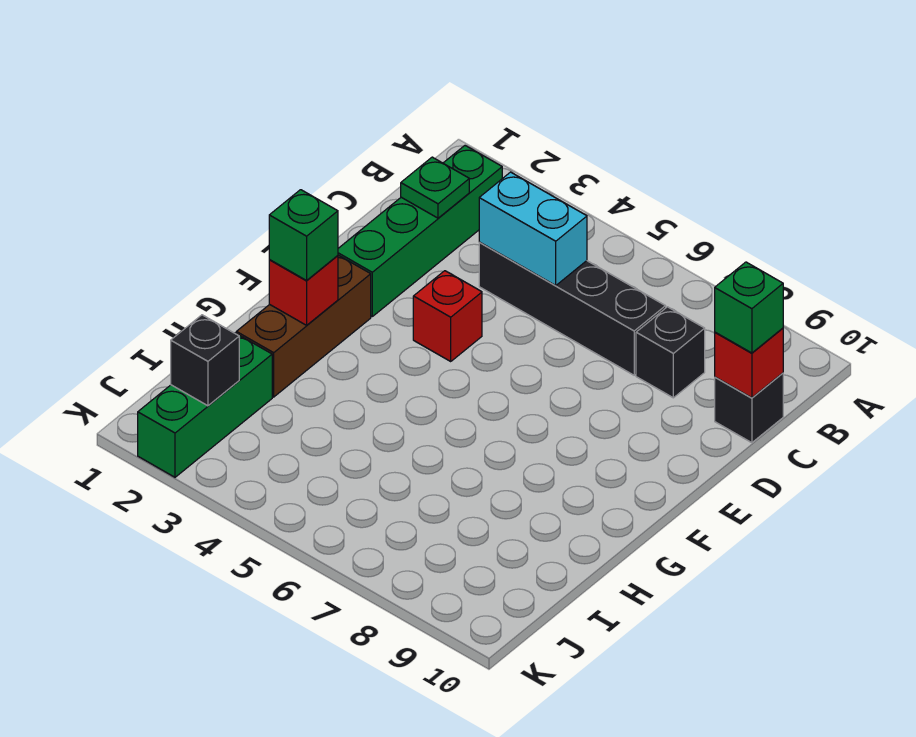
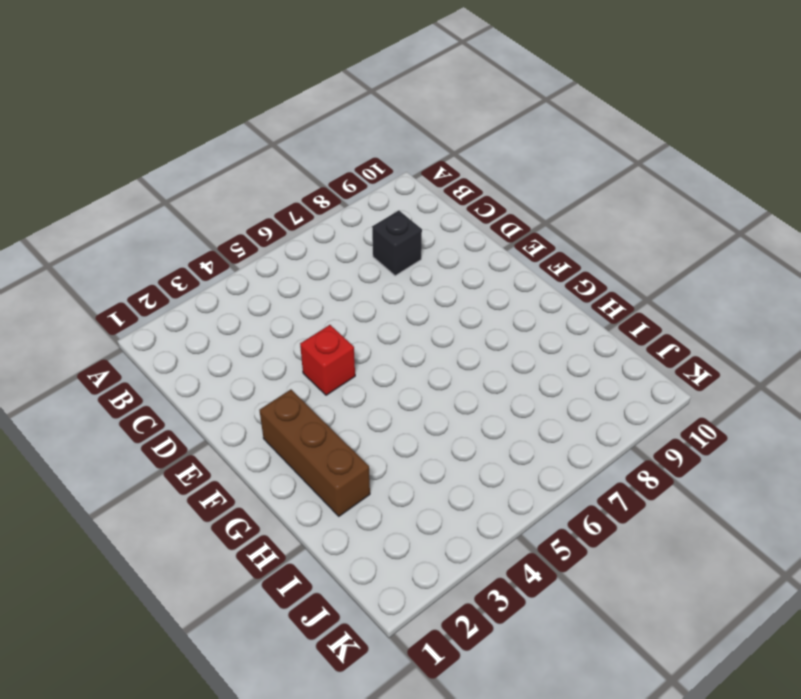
none -> green 1x4 brick [338,146,502,316]
none -> black 1x4 brick [479,243,666,375]
none -> black 1x1 brick [715,373,783,443]

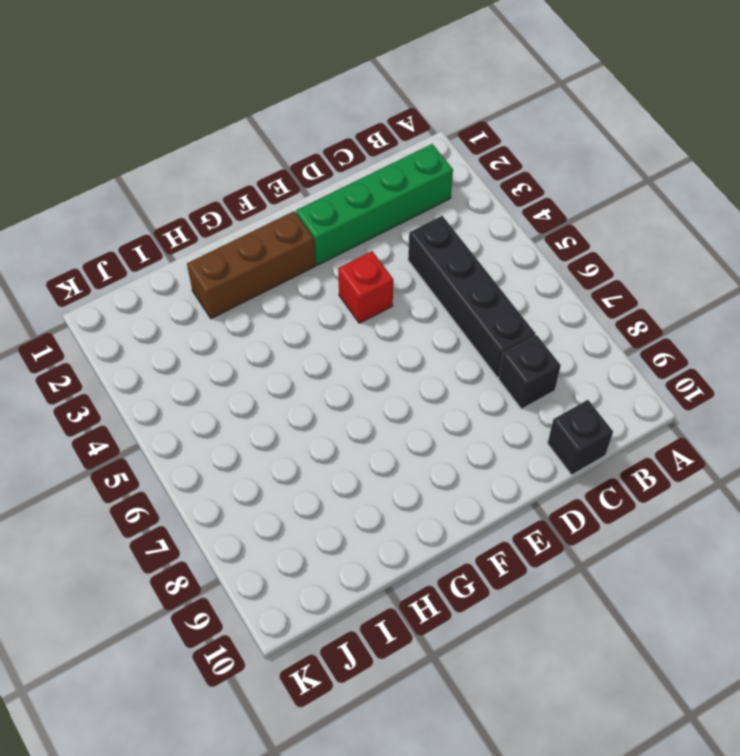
none -> green 1x3 brick [138,333,272,477]
none -> green 1x1 plate [401,157,469,218]
none -> cyan 1x2 brick [479,172,587,285]

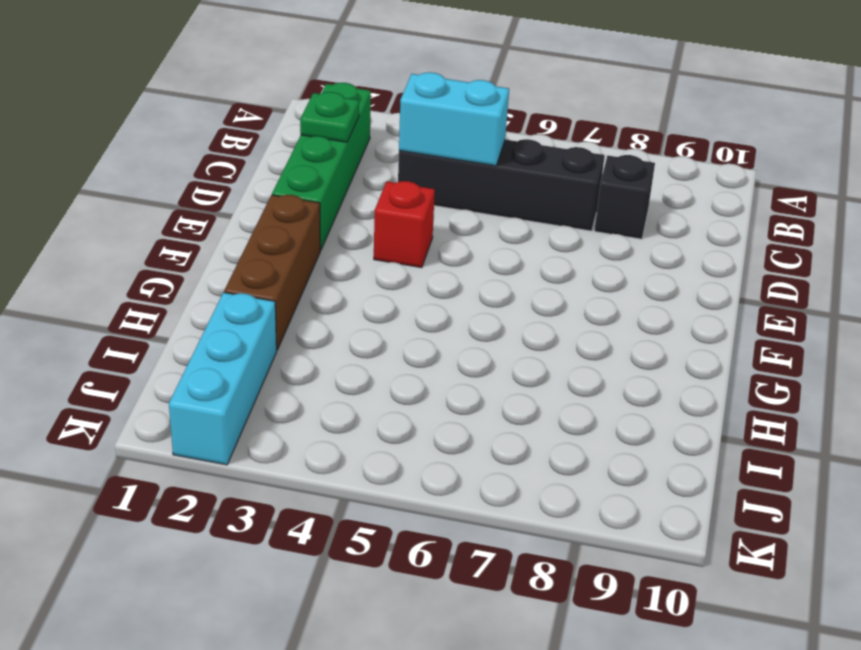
cyan 1x3 brick [169,292,277,465] -> green 1x3 brick [138,333,272,477]
none -> black 1x1 brick [715,373,783,443]
none -> red 1x1 brick [715,328,783,398]
none -> red 1x1 brick [269,256,338,325]

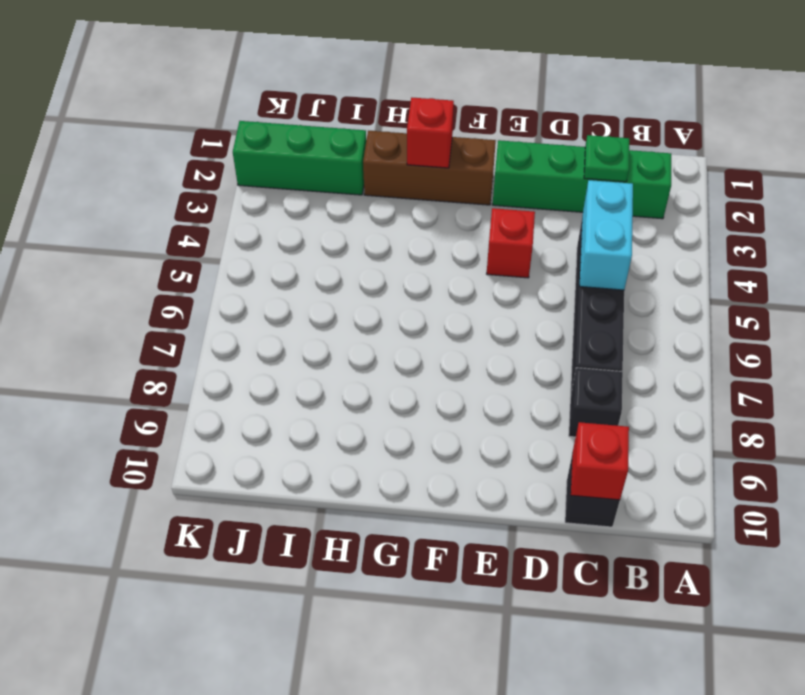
none -> black 1x1 brick [171,315,239,406]
none -> green 1x1 brick [715,262,783,353]
none -> green 1x1 brick [269,190,338,280]

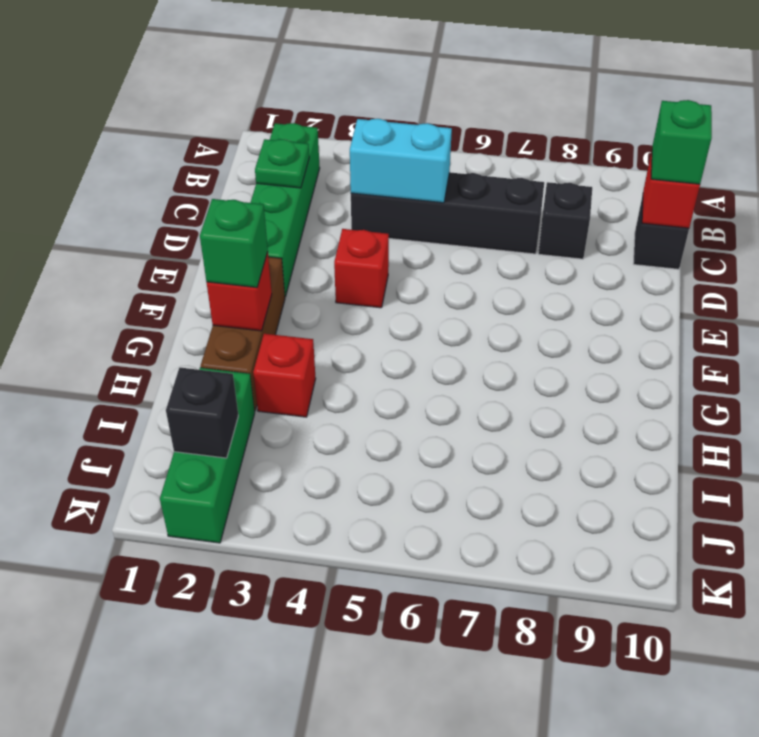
red 1x1 brick [253,334,316,417] -> none

